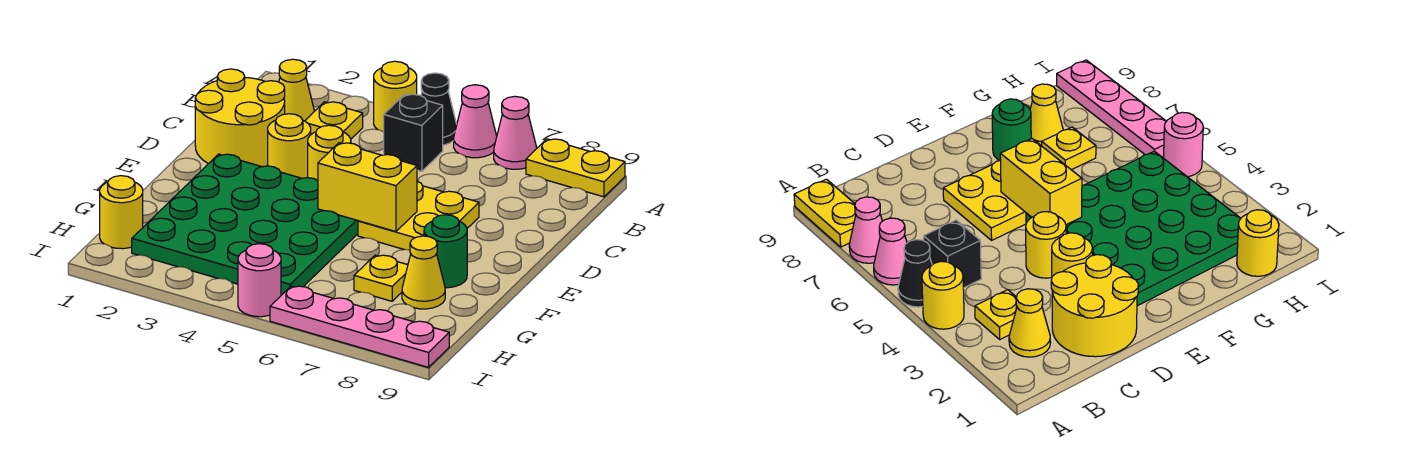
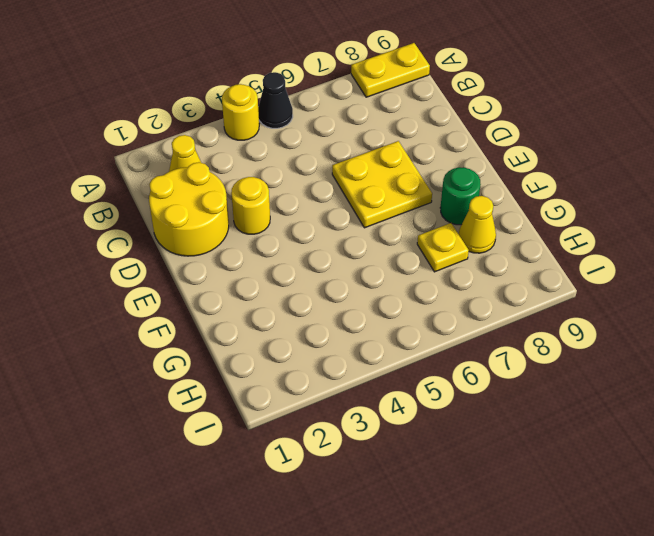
none -> pink 1x1 cone [454,85,497,158]
none -> pink 1x1 cone [494,96,537,169]
none -> yellow 1x1 plate [305,102,363,139]

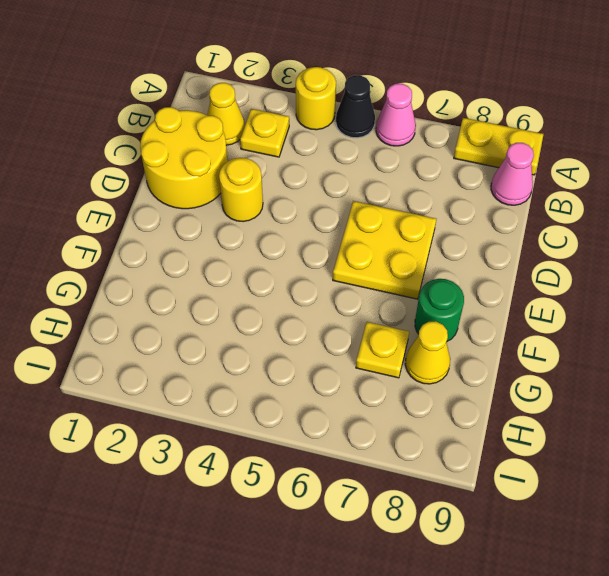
pink 1x1 cone [491,143,534,205] -> pink 1x1 cone moved to [494,96,537,169]
none -> black 1x1 brick [384,94,443,171]
none -> yellow 1x1 round brick [308,125,351,180]
none -> green 4x4 plate [132,154,358,295]

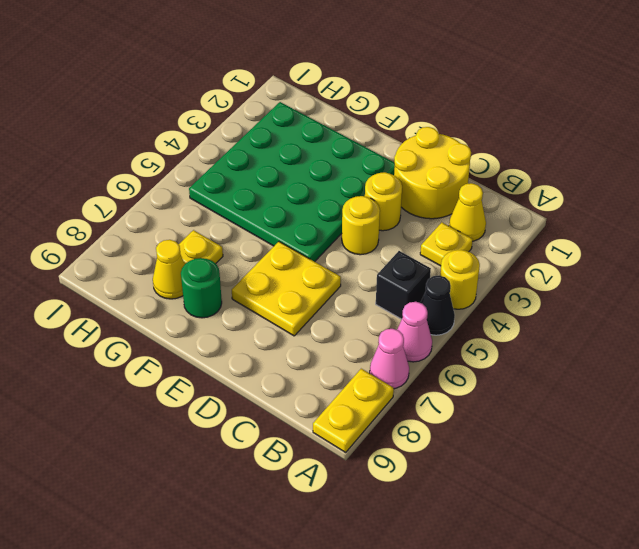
none -> yellow 1x1 round brick [100,176,143,249]
none -> pink 1x1 round brick [238,244,281,317]
none -> pink 1x4 plate [270,286,449,367]

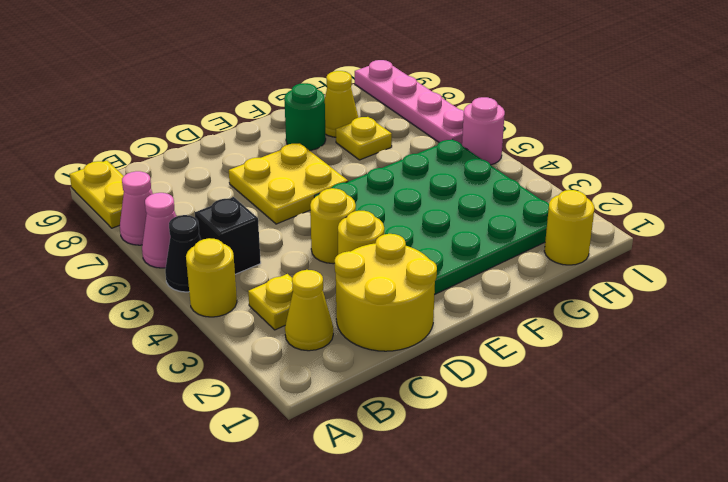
none -> yellow 1x2 brick [318,143,417,232]

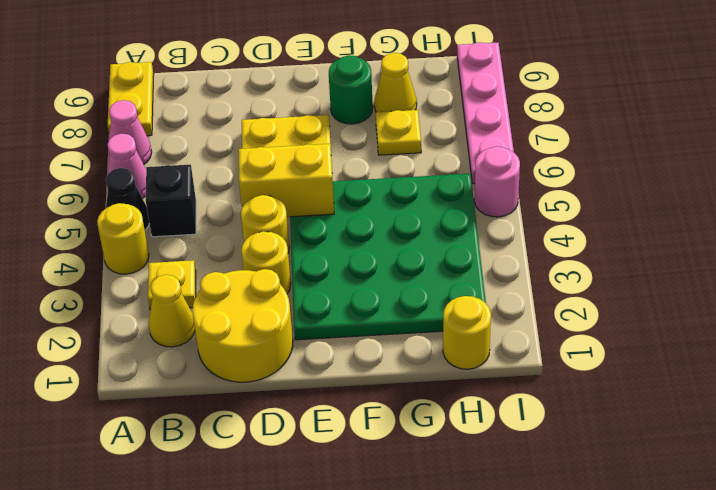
yellow 1x2 brick [239,144,334,217] -> yellow 1x2 brick turned to [318,143,417,232]

